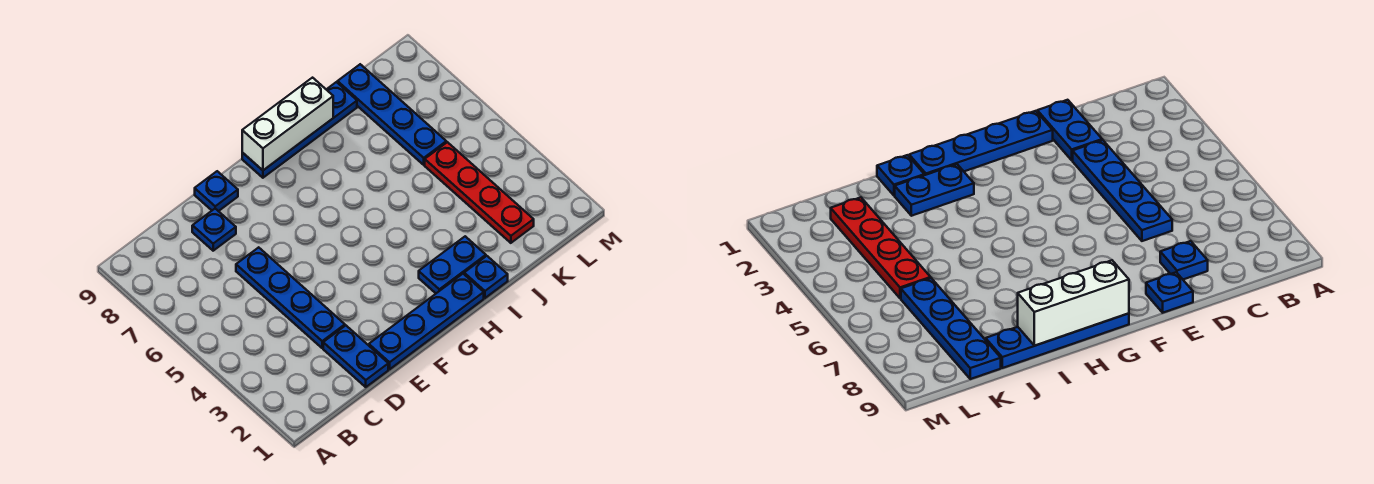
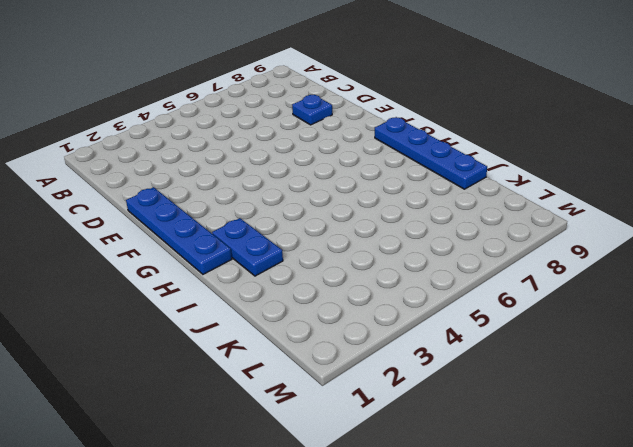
none -> blue 1x2 plate [323,326,388,387]
none -> blue 1x4 plate [236,247,345,348]

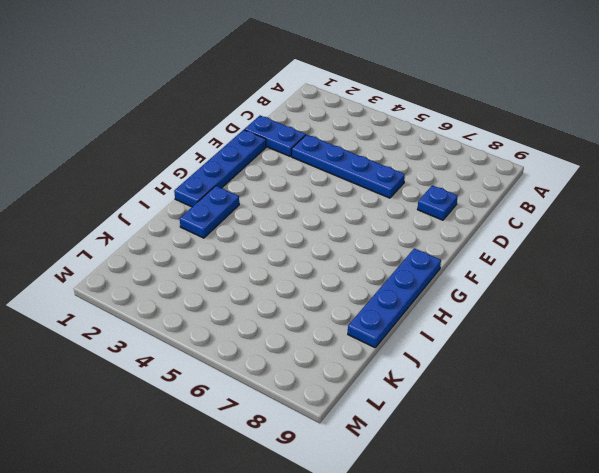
none -> blue 1x1 plate [195,171,238,211]
none -> blue 1x1 plate [464,256,508,298]

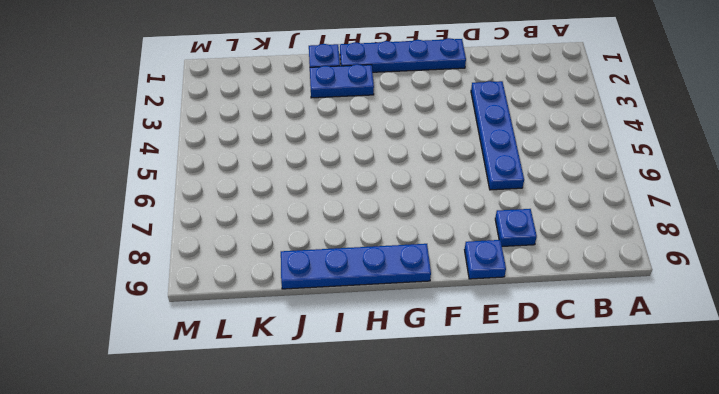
none -> blue 1x2 plate [323,326,388,387]
none -> red 1x4 plate [425,142,534,243]

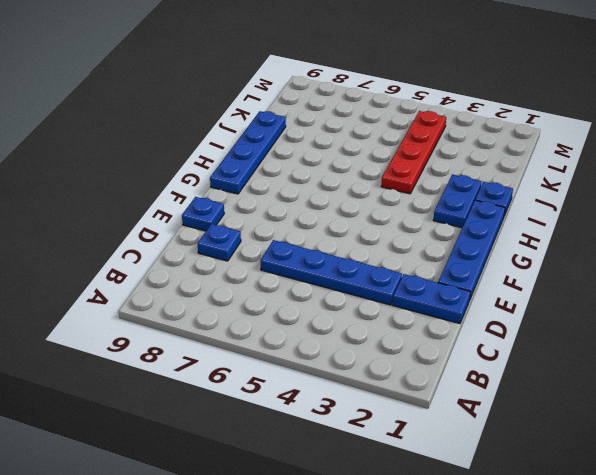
red 1x4 plate [381,111,446,194] -> red 1x4 plate turned to [425,142,534,243]
none -> blue 1x4 plate [338,64,446,165]
none -> white 1x3 brick [242,78,333,170]

